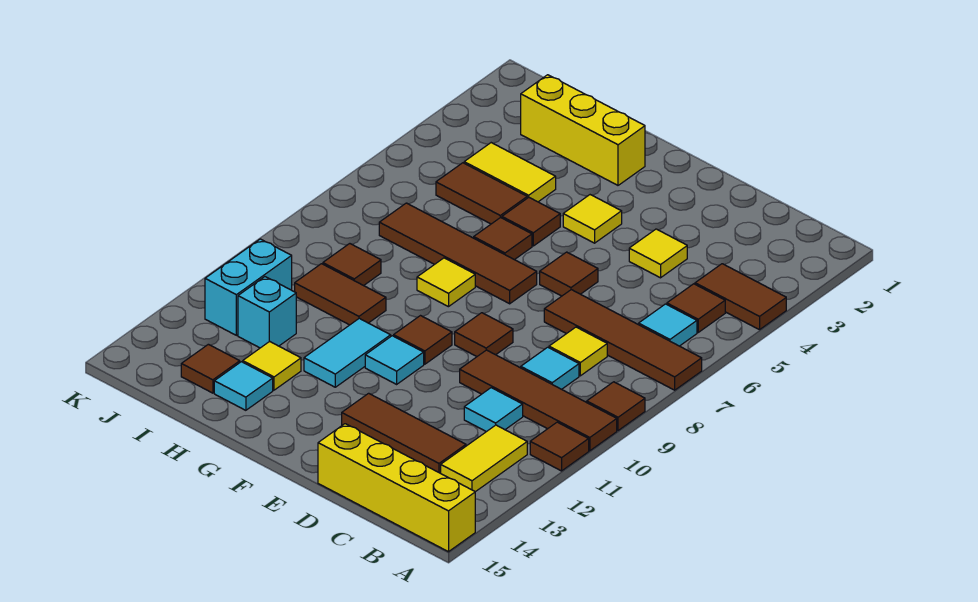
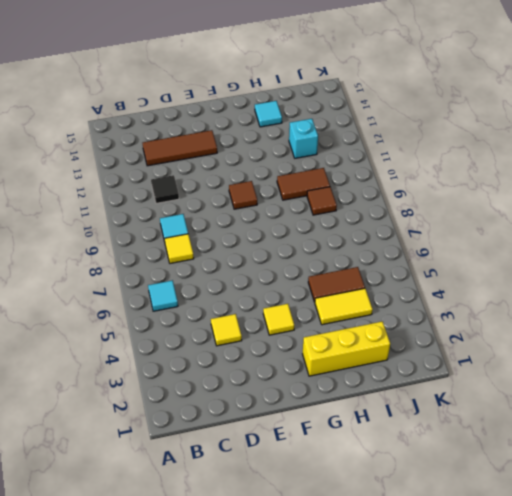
black 1x1 tile [151,175,179,203] -> cyan 1x1 tile [464,388,523,432]
none -> brown 1x2 tile [695,264,786,330]
none -> brown 1x4 tile [544,290,702,390]
none -> brown 1x1 tile [587,382,645,431]
none -> brown 1x4 tile [460,350,617,451]

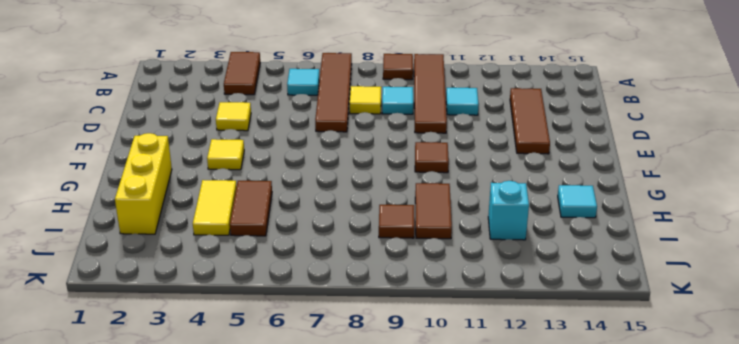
none -> brown 1x1 tile [530,422,589,471]
none -> yellow 1x4 brick [318,424,475,552]
none -> brown 1x1 tile [667,284,725,332]
none -> yellow 1x2 tile [441,425,527,492]

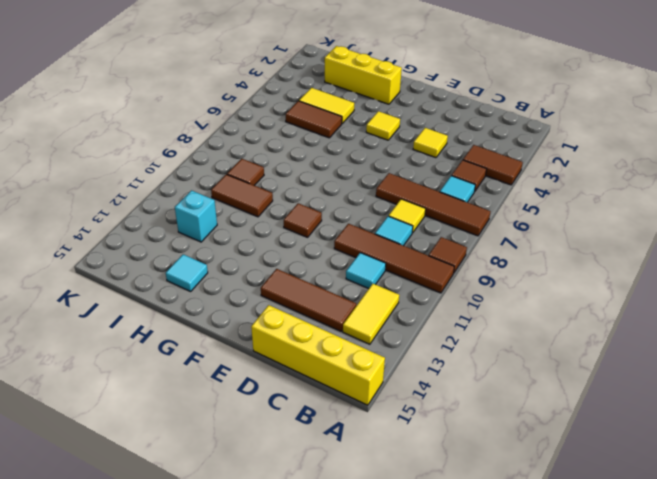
none -> brown 1x1 tile [530,422,589,471]
none -> brown 1x1 tile [540,252,598,296]
none -> brown 1x1 tile [455,313,513,356]
none -> brown 1x4 tile [379,203,537,304]

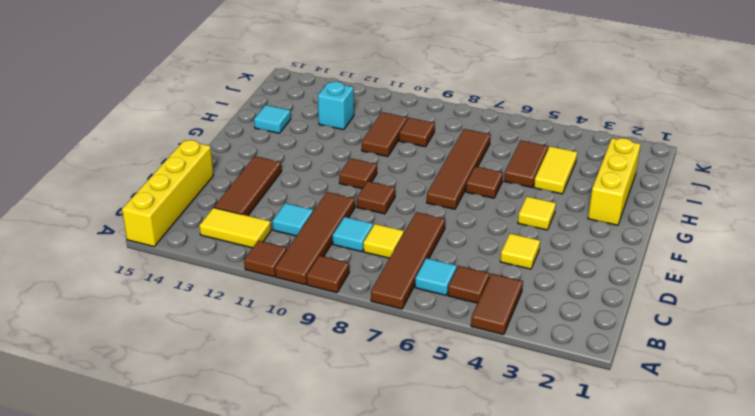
none -> brown 1x1 tile [540,252,598,296]
none -> cyan 1x1 tile [365,336,424,384]
none -> brown 1x1 tile [502,197,560,246]
none -> yellow 1x1 tile [417,258,475,307]

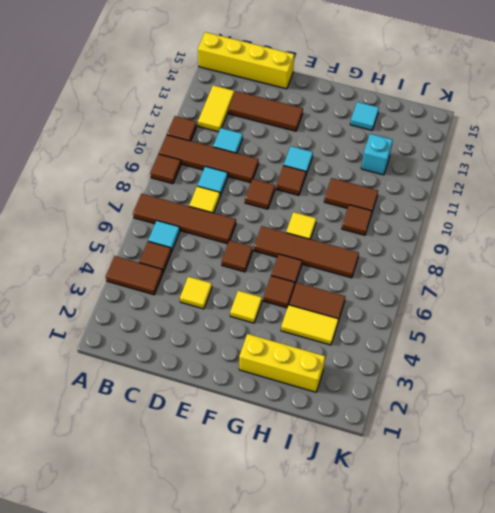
none -> cyan 1x2 tile [304,318,391,387]
none -> yellow 1x1 tile [243,341,301,390]
none -> brown 1x1 tile [181,344,240,393]
none -> cyan 1x2 brick [205,239,292,335]

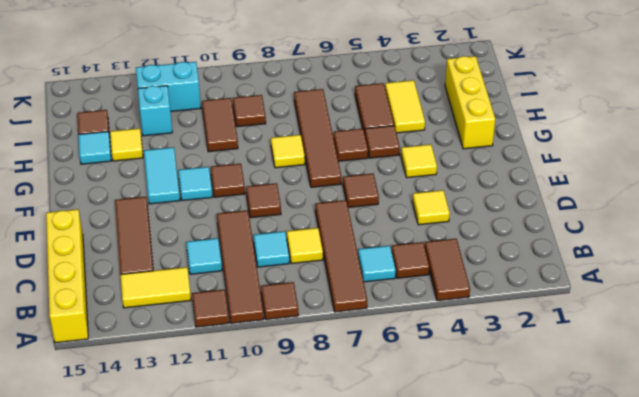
cyan 1x2 tile [144,147,180,204] -> cyan 1x2 tile turned to [304,318,391,387]

